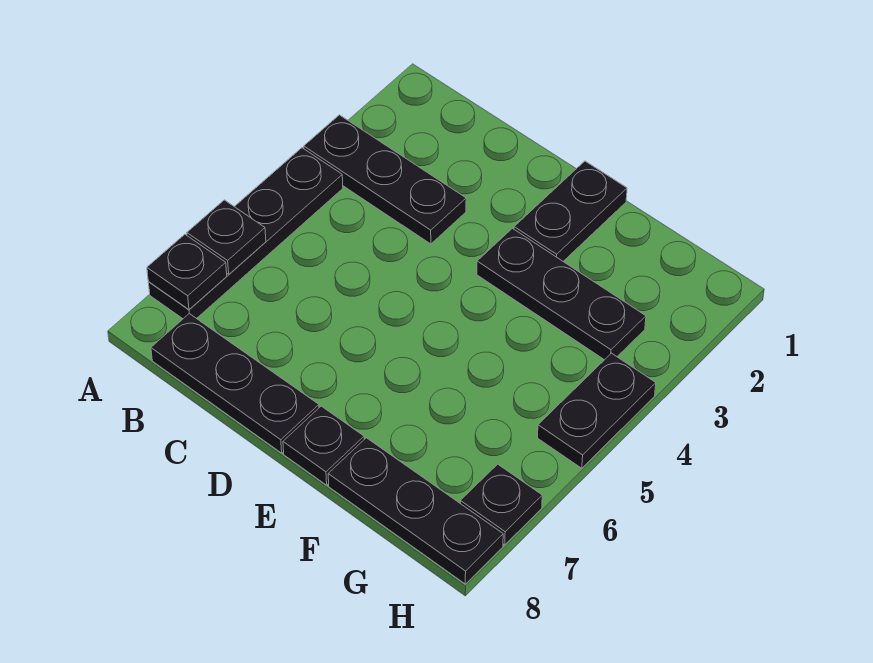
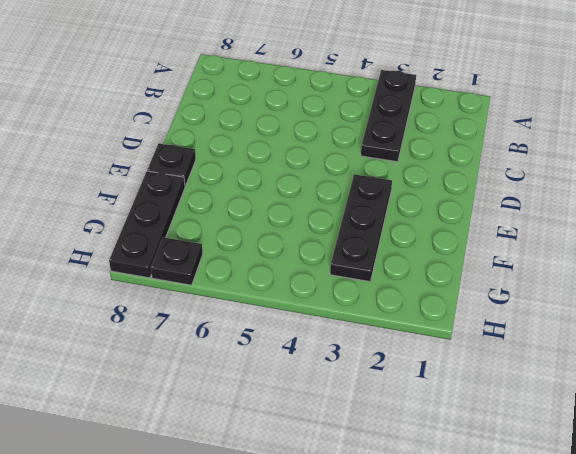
none -> black 1x4 plate [148,148,343,319]
none -> black 1x3 plate [151,314,319,453]

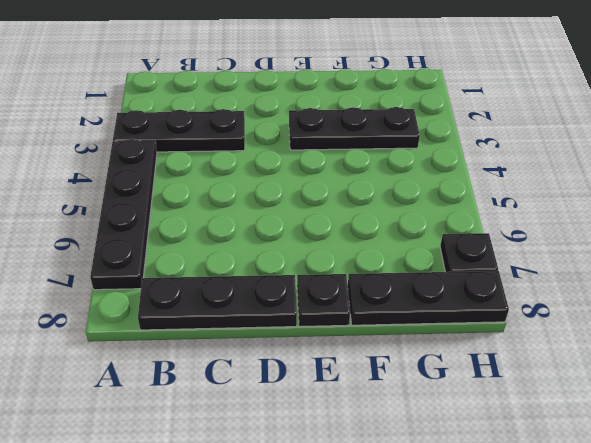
none -> black 1x2 plate [514,161,627,261]
none -> black 1x2 plate [538,353,656,468]

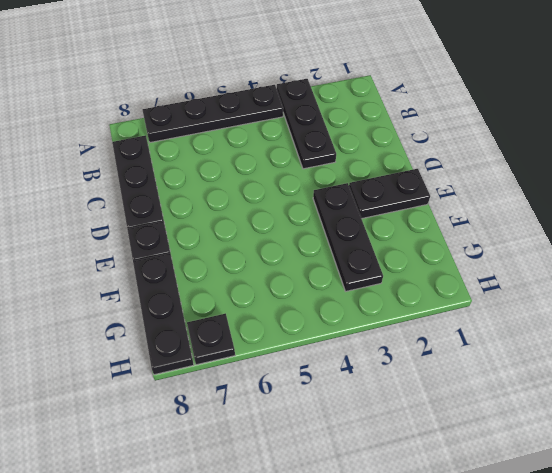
none -> black 1x2 plate [538,353,656,468]
none -> black 1x1 plate [187,200,266,274]

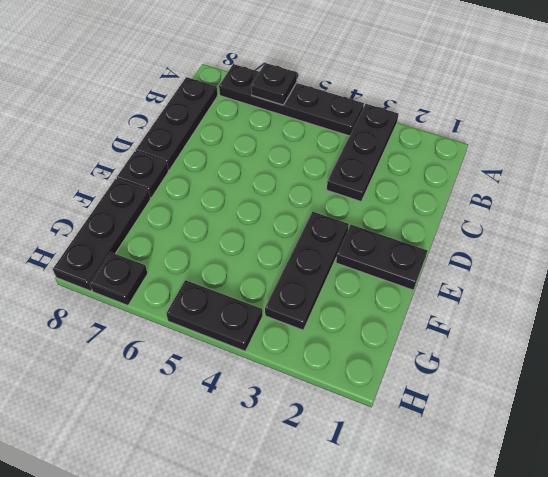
none -> black 1x1 plate [147,234,227,309]

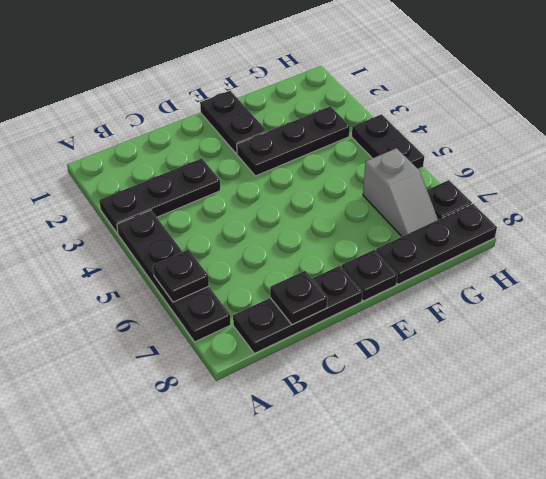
black 1x1 plate [270,271,327,325] -> black 1x1 plate moved to [147,234,227,309]
grey 1x2 slope [363,148,438,236] -> none

